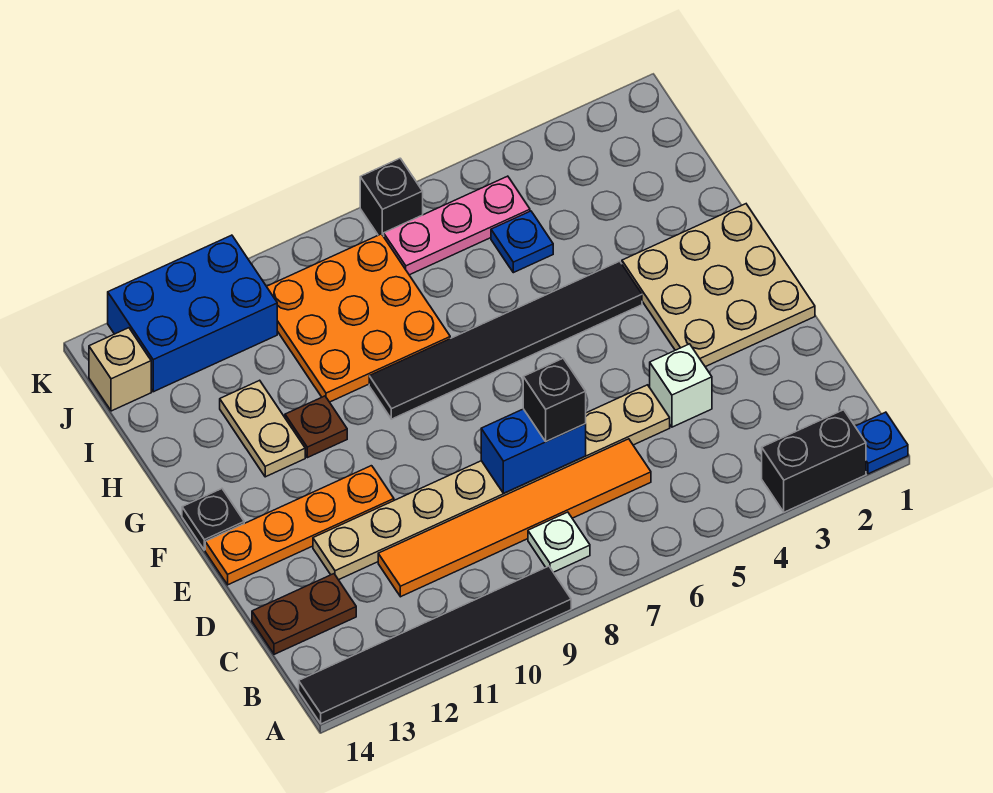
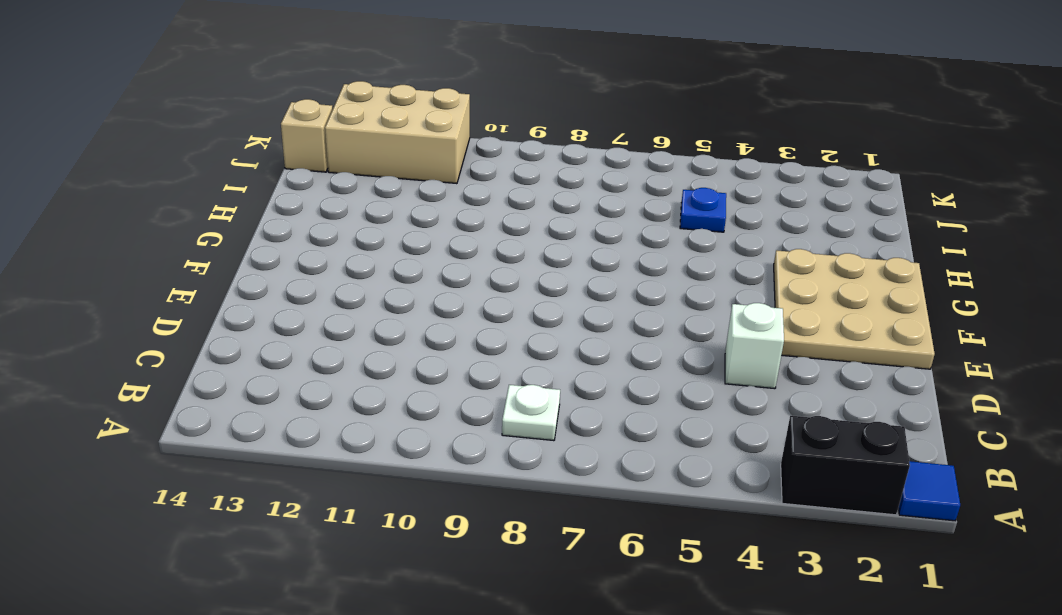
blue 1x1 tile [898,461,960,521] -> blue 1x1 plate [855,412,908,474]
tan 2x3 brick [325,81,470,184] -> blue 2x3 brick [108,235,277,392]
none -> black 1x6 tile [299,566,571,724]
none -> orange 1x6 tile [378,439,651,597]
none -> brown 1x2 plate [252,574,356,654]

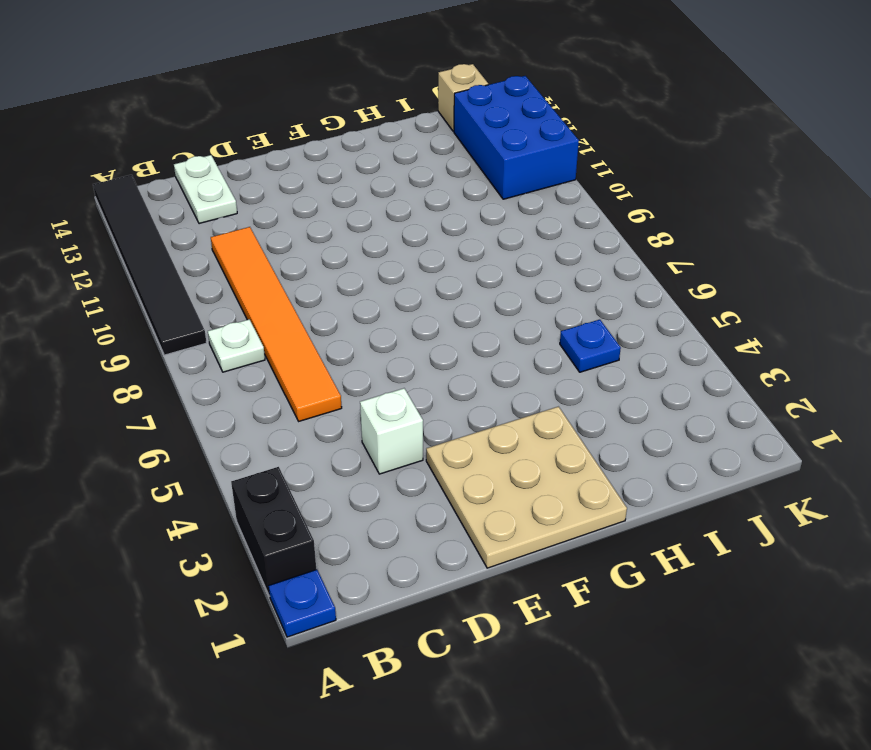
white 1x2 plate [174,155,237,224] -> brown 1x2 plate [252,574,356,654]
none -> tan 1x8 plate [313,385,670,580]
none -> orange 1x4 plate [205,466,394,585]
none -> black 1x1 plate [182,489,244,550]

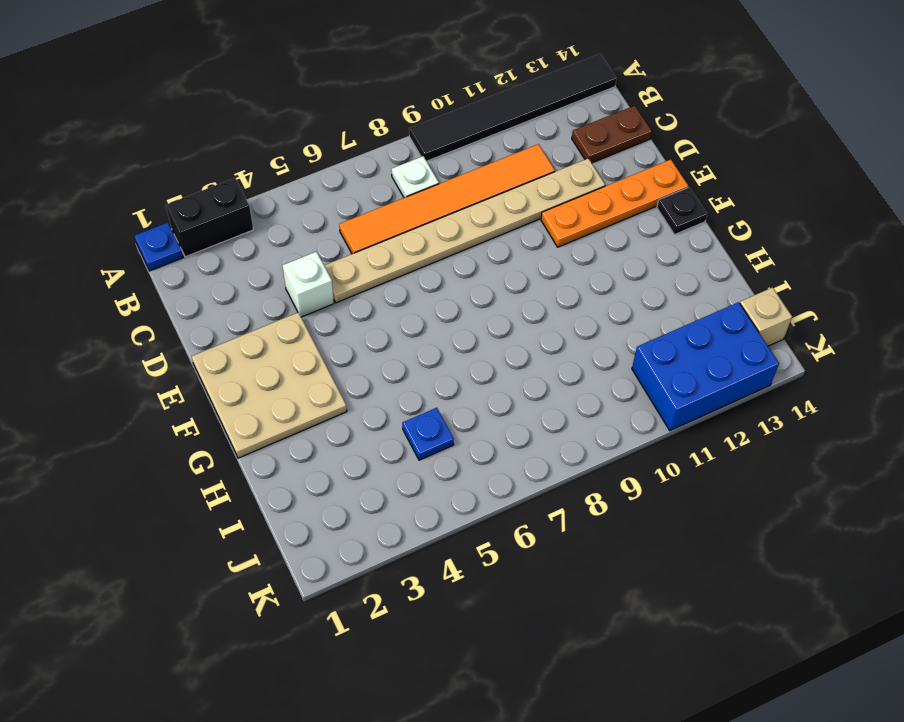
none -> black 1x6 tile [369,261,642,419]
none -> brown 1x1 plate [285,396,347,458]
none -> tan 1x2 plate [220,380,305,477]

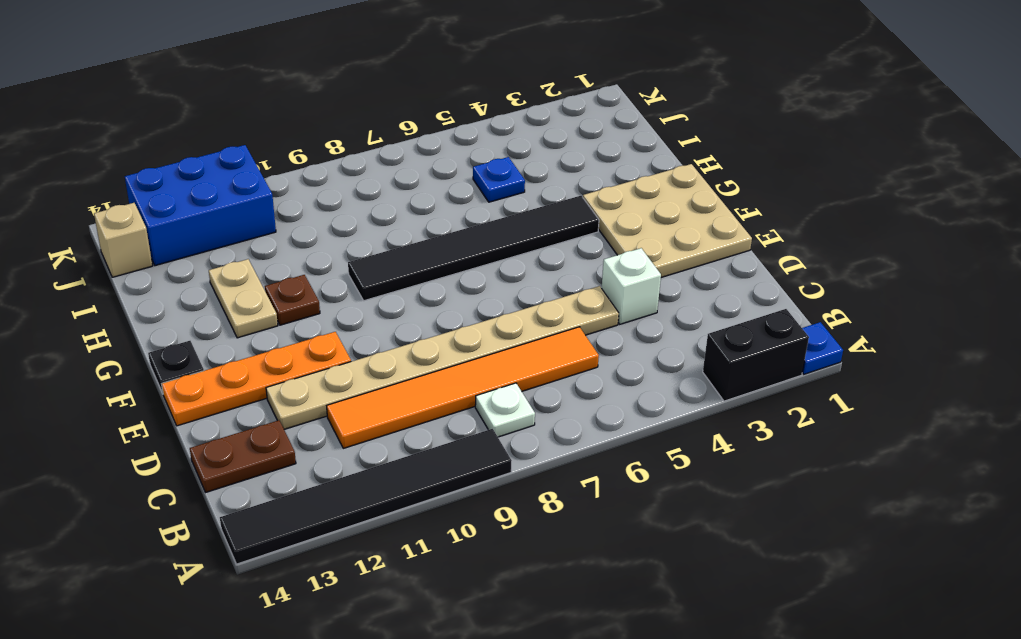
none -> orange 3x3 plate [267,234,450,402]
none -> pink 1x3 plate [384,176,530,275]
none -> black 1x1 brick [360,158,423,236]

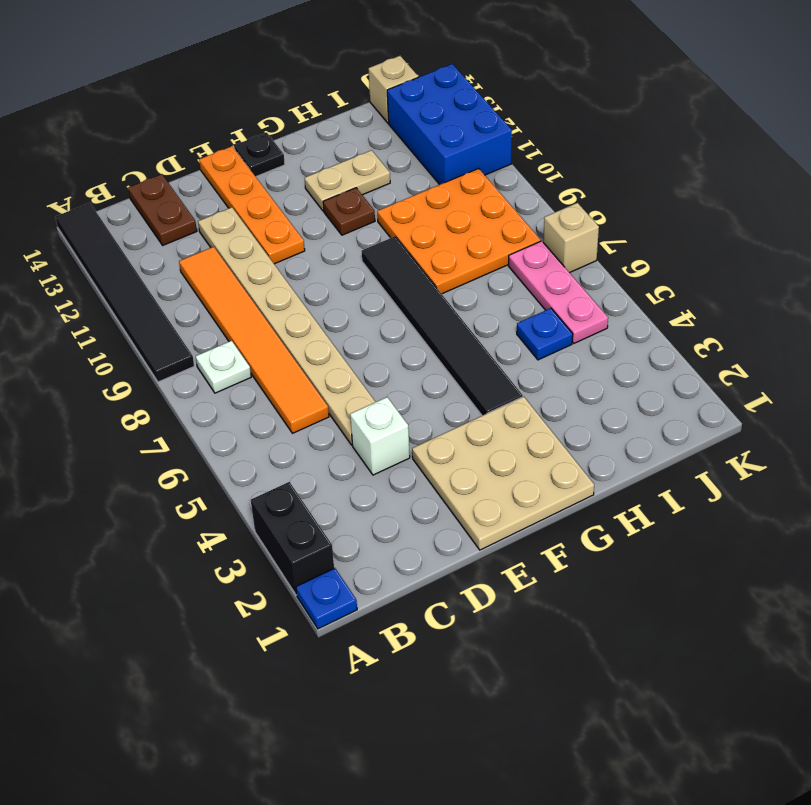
tan 1x1 brick [543,203,599,273] -> black 1x1 brick [360,158,423,236]
none -> blue 1x2 brick [481,409,586,493]
none -> black 1x1 brick [523,358,586,441]

